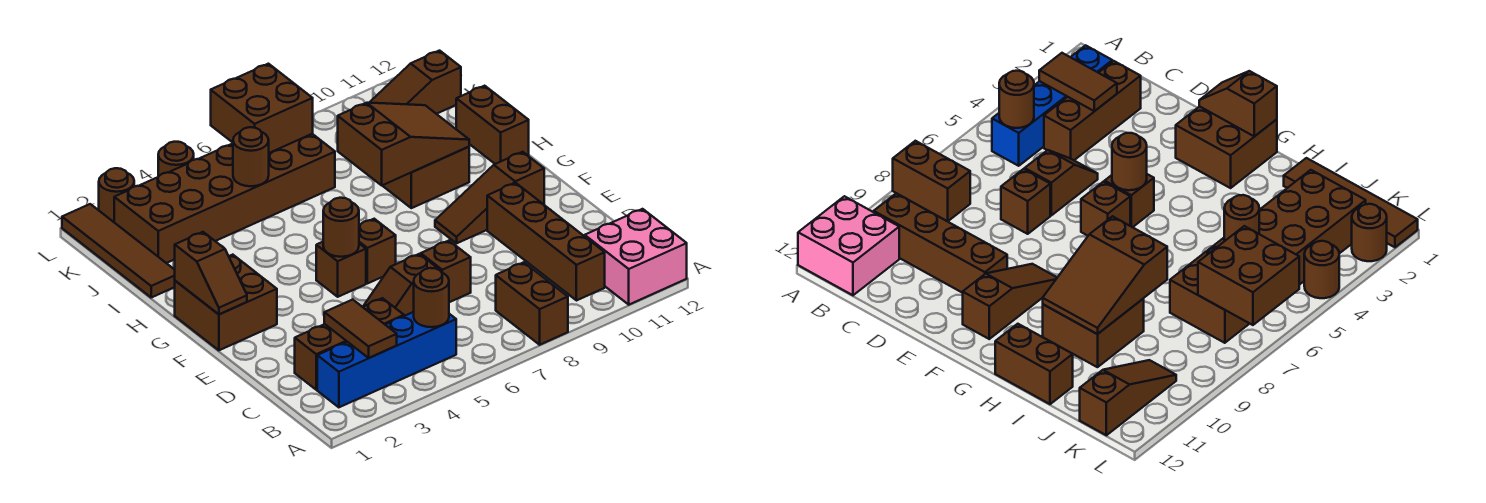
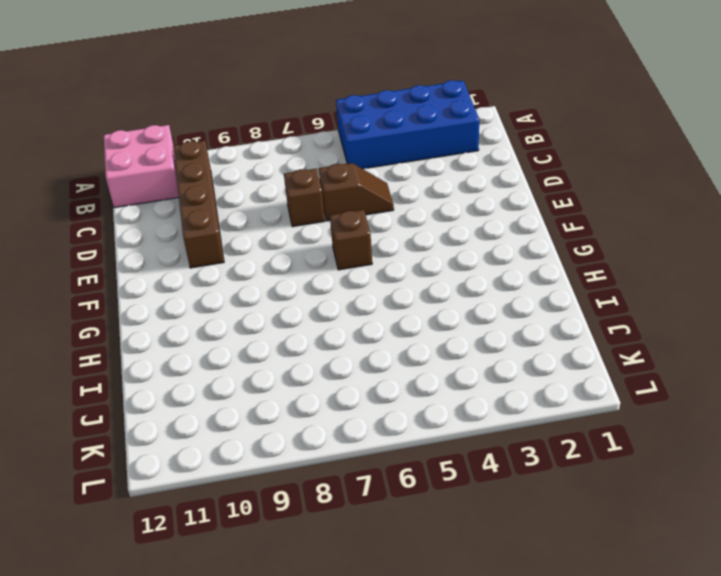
blue 2x4 brick [336,80,479,169] -> blue 1x4 brick [317,312,456,407]
none -> brown 1x2 brick [496,262,568,345]
none -> brown 1x3 brick [295,298,404,390]
none -> brown 2x2 brick [175,255,277,350]

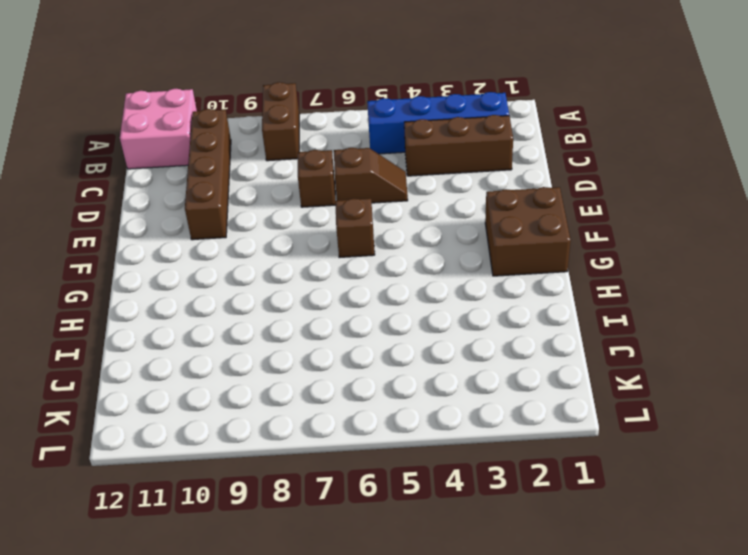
none -> brown 1x1 brick [316,242,366,297]
none -> brown 1x3 slope [435,152,544,243]
none -> brown 2x2 brick [382,147,469,208]

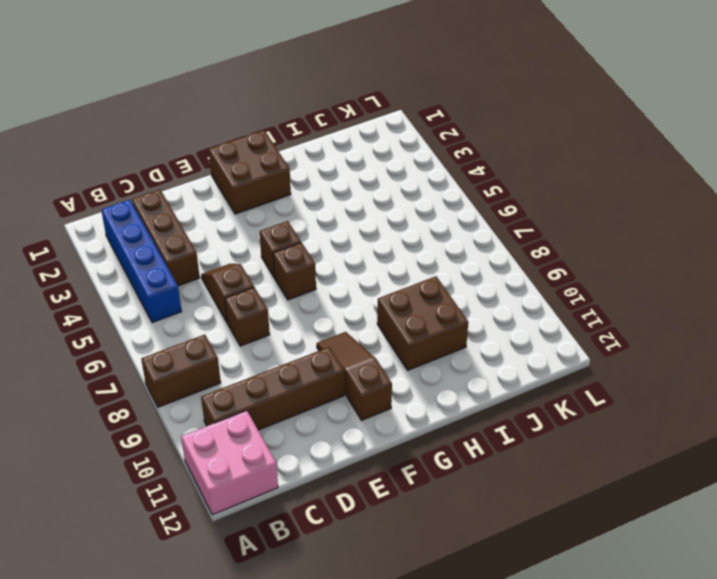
none -> brown 1x2 brick [456,86,529,164]
none -> brown 1x4 tile [62,204,175,297]
none -> brown 2x6 brick [114,134,335,263]

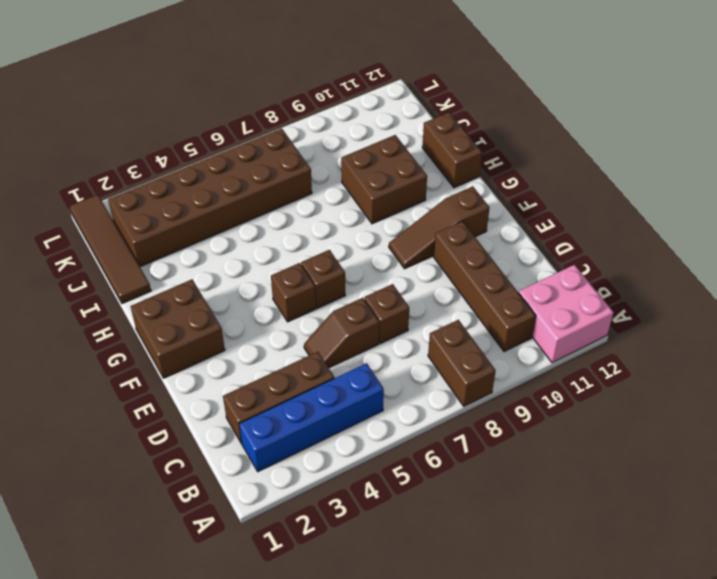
none -> brown 1x3 slope [369,51,461,114]
none -> brown 1x1 round brick [99,168,134,222]
none -> brown 1x1 round brick [158,142,194,177]

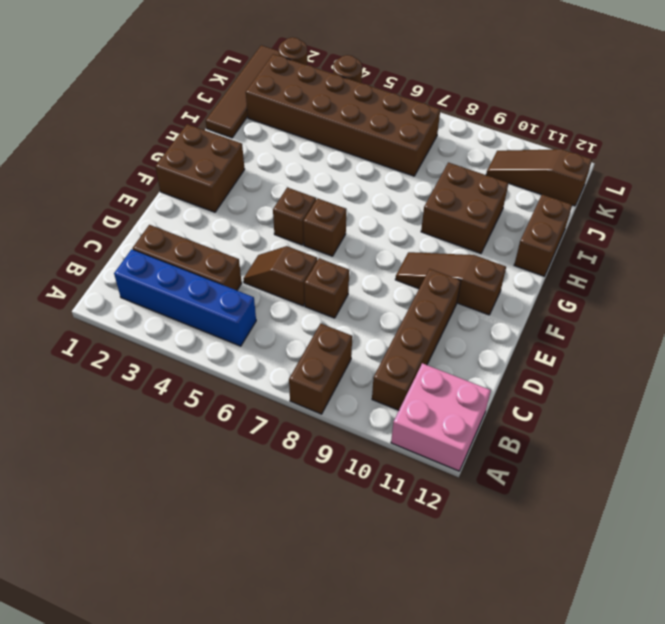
none -> brown 1x2 tile [324,300,397,358]
none -> brown 1x1 round brick [414,268,449,327]
none -> brown 1x2 slope [175,232,247,314]

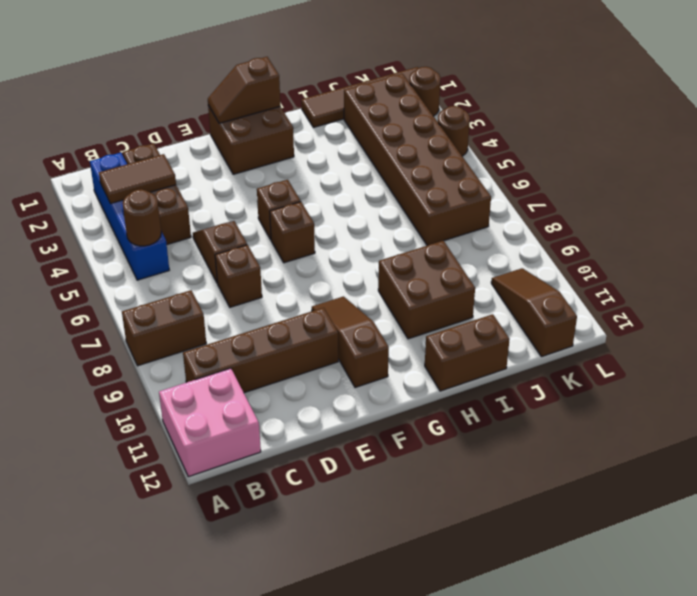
none -> brown 1x1 round brick [323,198,359,257]
none -> brown 2x3 slope [338,103,469,185]
none -> brown 1x1 round brick [233,127,269,186]

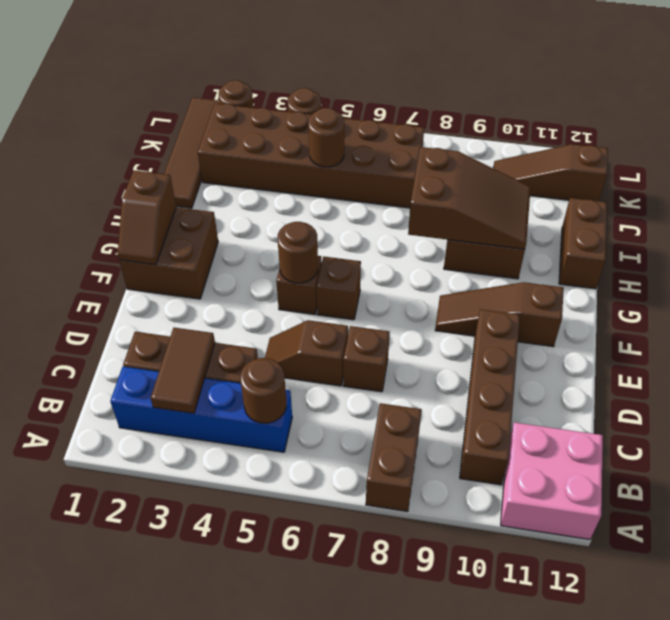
none -> brown 2x2 brick [211,64,313,153]

